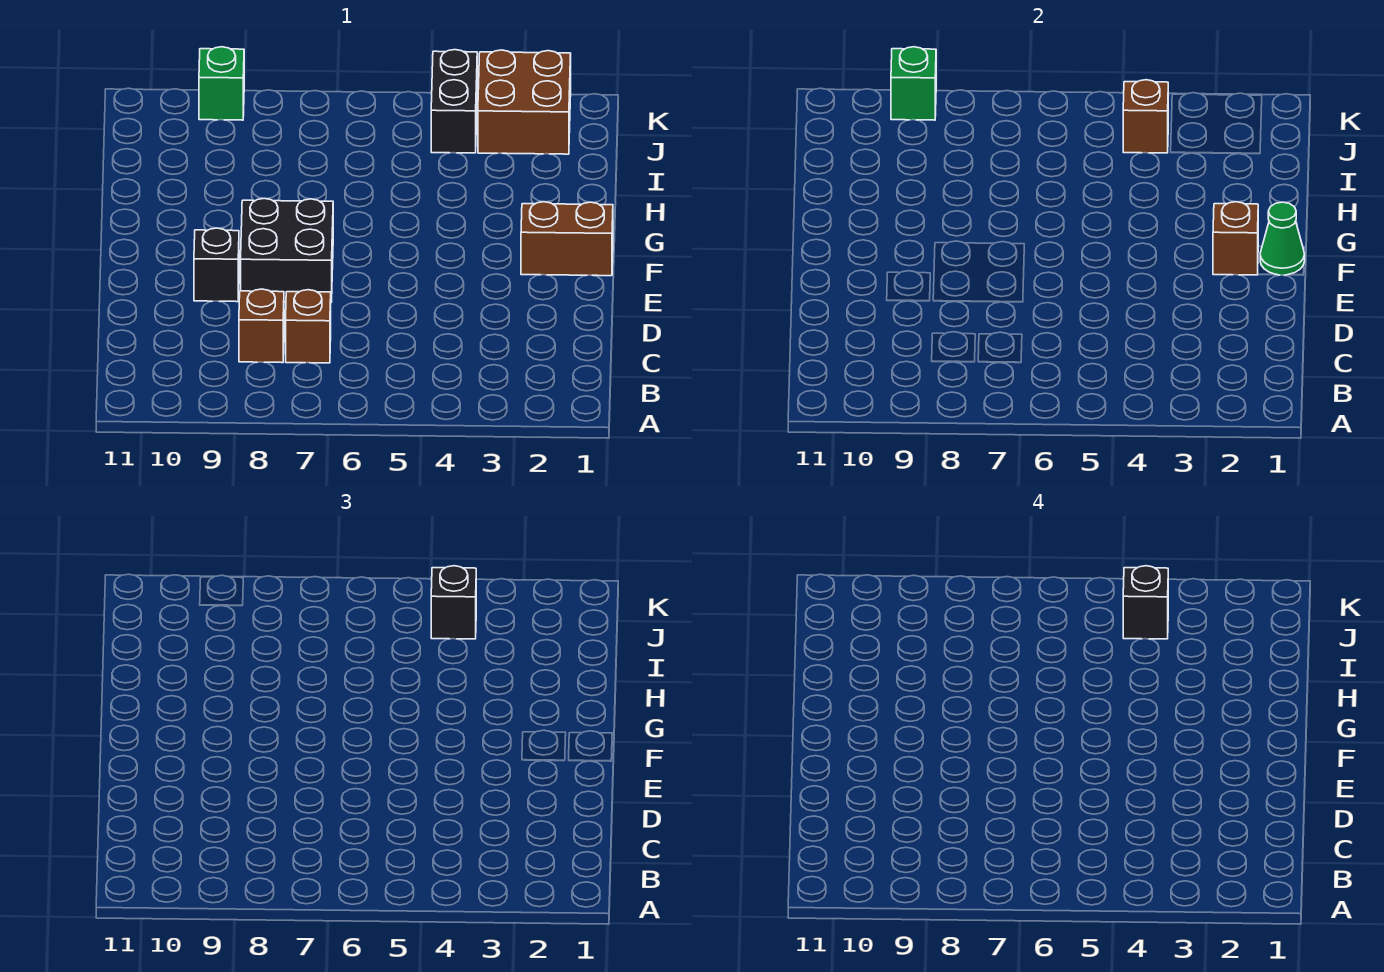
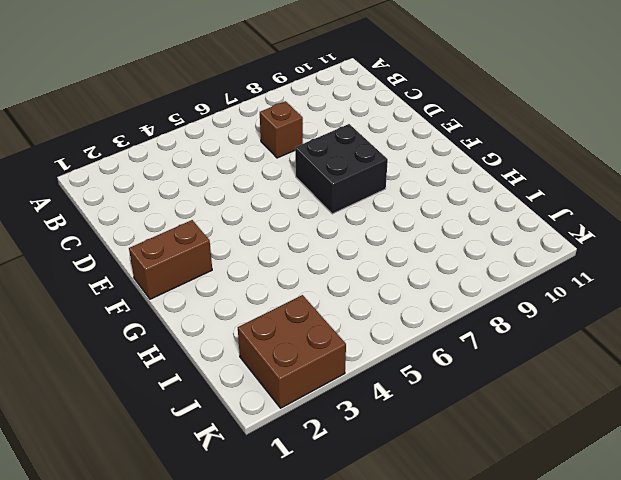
none -> brown 1x1 brick [239,289,284,363]
none -> black 1x1 brick [194,228,239,302]
none -> black 1x2 brick [431,50,477,153]

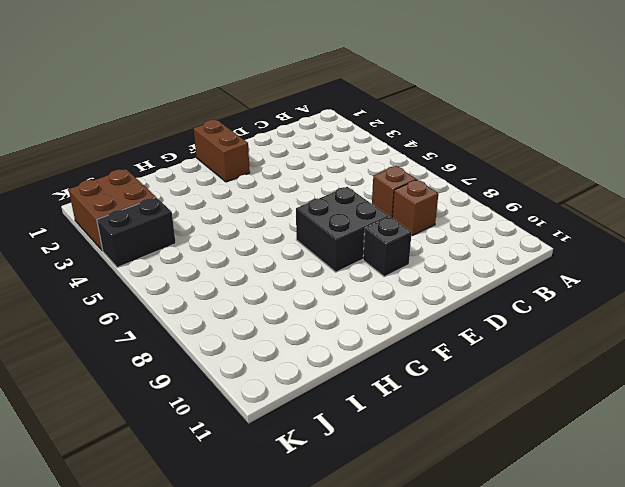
none -> green 1x1 brick [199,47,244,120]
none -> green 1x1 cone [1260,202,1305,275]
none -> brown 1x1 brick [1213,202,1258,275]

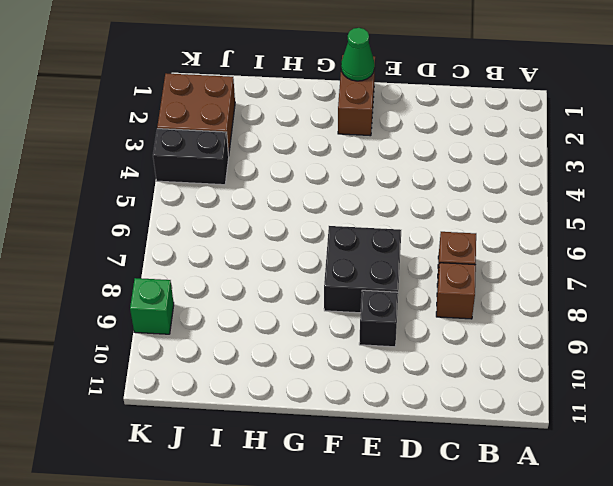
none -> brown 1x1 brick [1213,202,1258,275]
none -> brown 1x1 brick [1123,80,1168,153]
none -> green 1x1 brick [891,47,936,120]

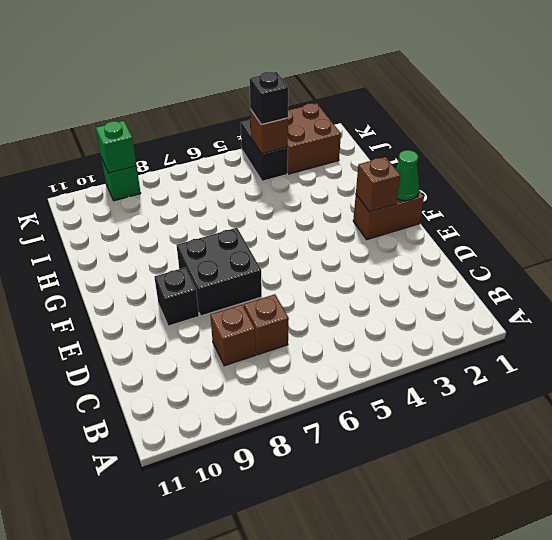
none -> black 1x1 brick [1123,566,1168,639]

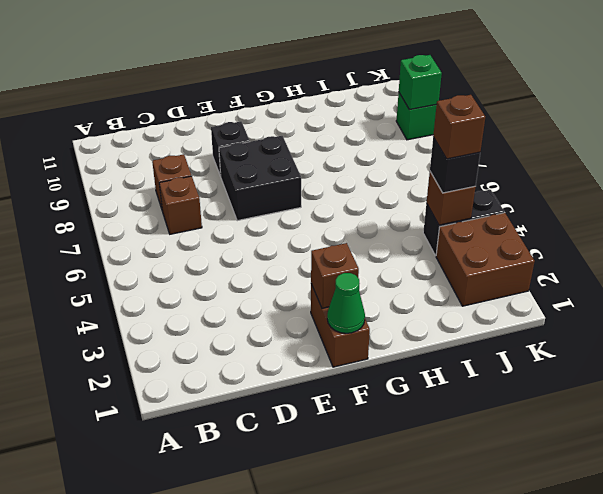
brown 1x1 brick [433,95,485,159] -> black 1x1 brick [1123,566,1168,639]

